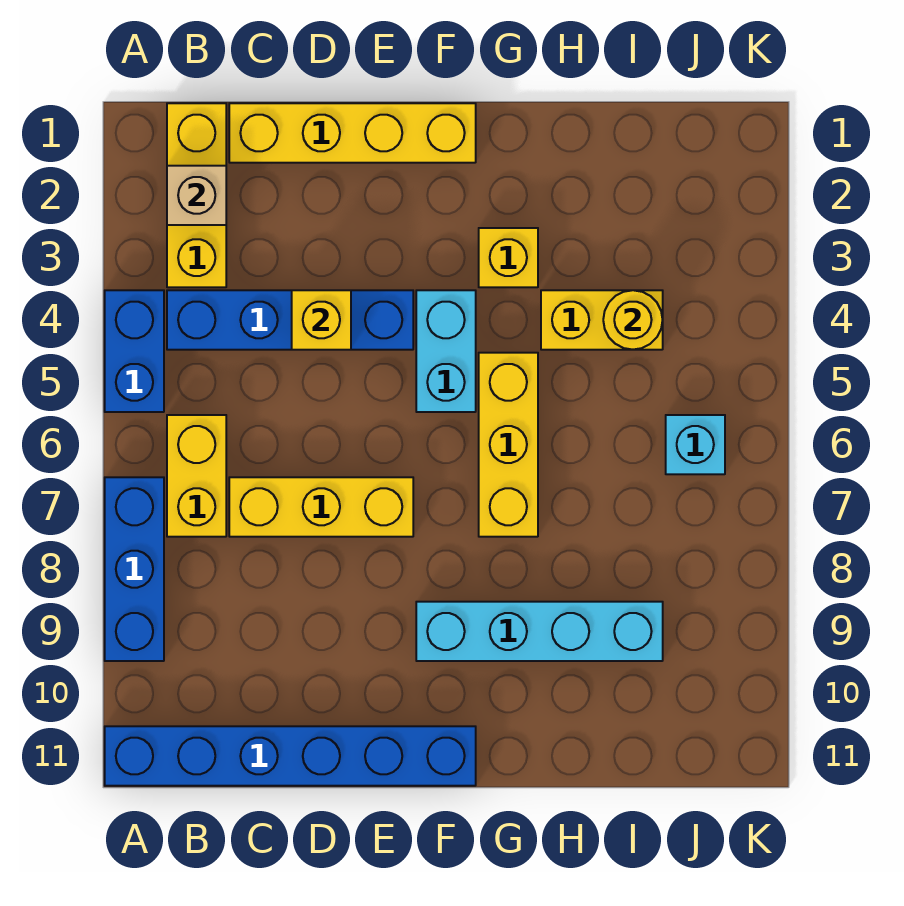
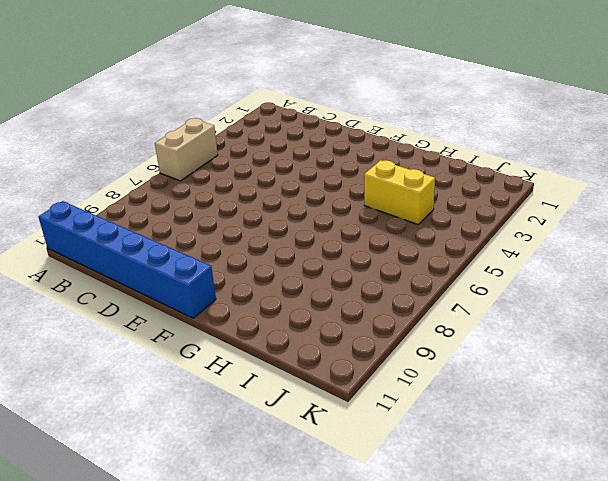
tan 1x2 brick [155,118,218,181] -> blue 1x2 brick [105,290,164,412]
none -> blue 1x3 brick [105,477,164,661]
none -> yellow 1x3 brick [167,103,226,287]
none -> blue 1x4 brick [167,290,413,350]

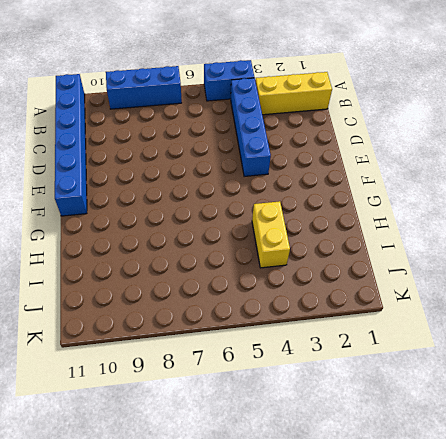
none -> yellow 1x2 brick [167,415,226,537]
none -> yellow 1x4 brick [229,103,476,163]
none -> yellow 1x3 brick [229,477,413,537]

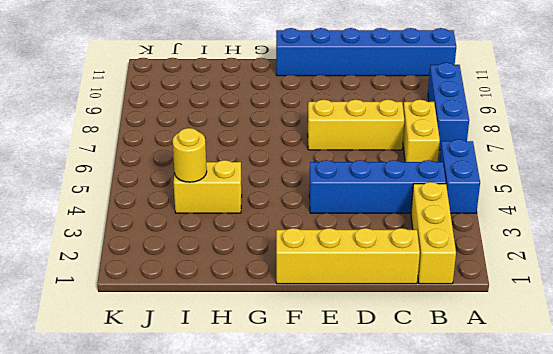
none -> cyan 1x2 brick [416,290,476,412]
none -> cyan 1x4 brick [416,602,663,661]
none -> yellow 1x1 brick [479,228,538,287]

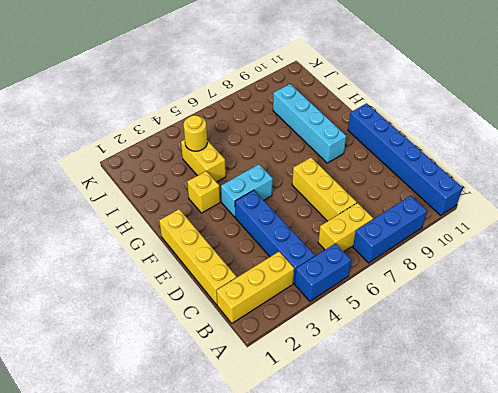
none -> yellow 1x3 brick [479,353,538,537]
none -> cyan 1x1 brick [666,415,725,474]
none -> tan 1x1 brick [167,166,226,225]

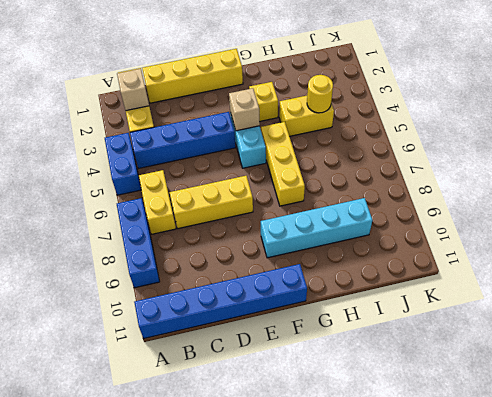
tan 1x1 brick [229,88,260,131] -> none
none -> cyan 1x1 brick [666,415,725,474]
none -> yellow 1x1 brick [292,290,351,350]

